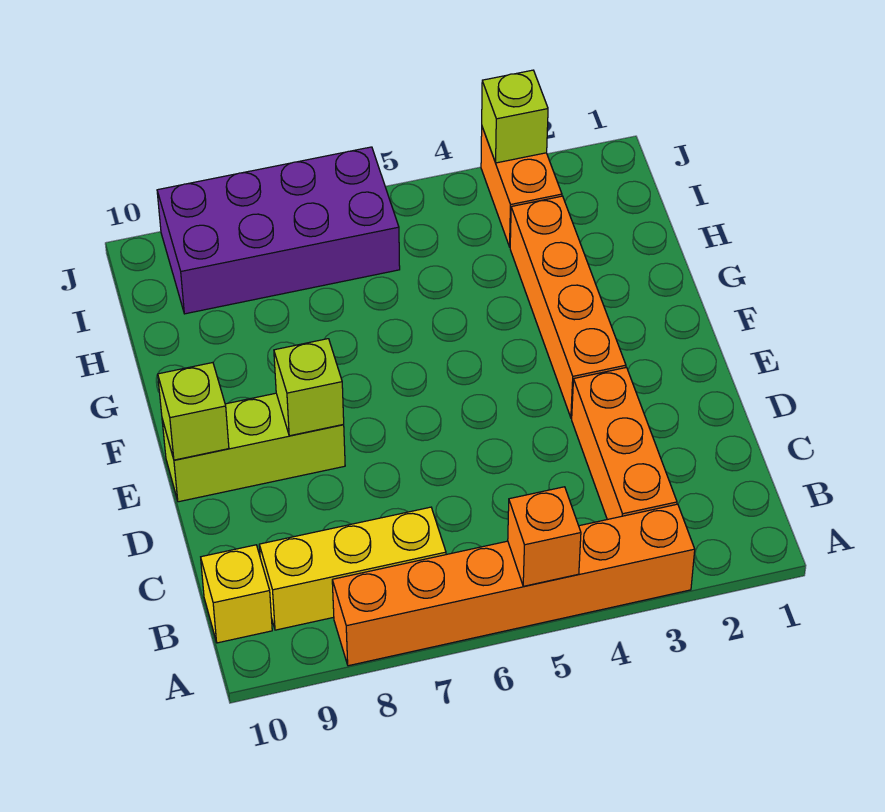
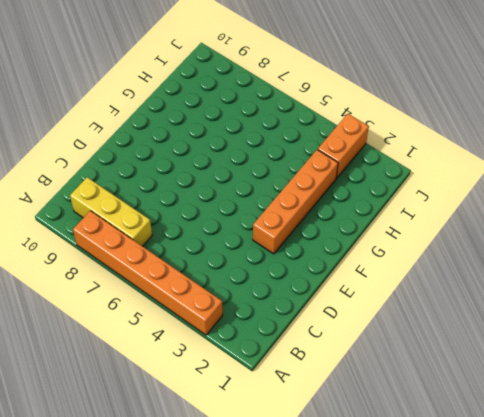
none -> orange 1x3 brick [572,367,677,520]
none -> yellow 1x1 brick [201,545,272,643]
none -> lime 1x3 brick [162,393,345,502]

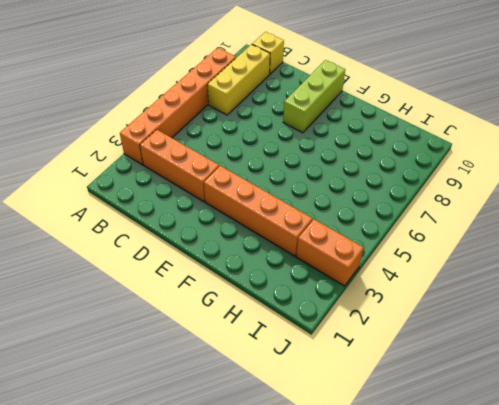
none -> purple 2x4 brick [157,147,400,314]
none -> orange 1x1 brick [508,487,581,586]
none -> lime 1x1 brick [274,339,344,436]

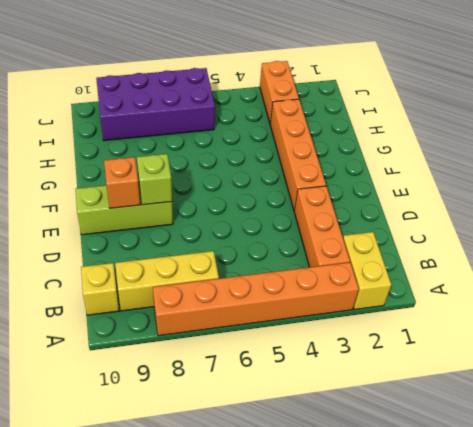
yellow 1x2 brick [343,232,391,310] -> none
orange 1x1 brick [104,157,140,208] -> orange 1x1 brick moved to [508,487,581,586]
none -> lime 1x1 brick [158,363,229,460]
none -> lime 1x1 brick [482,70,548,163]

